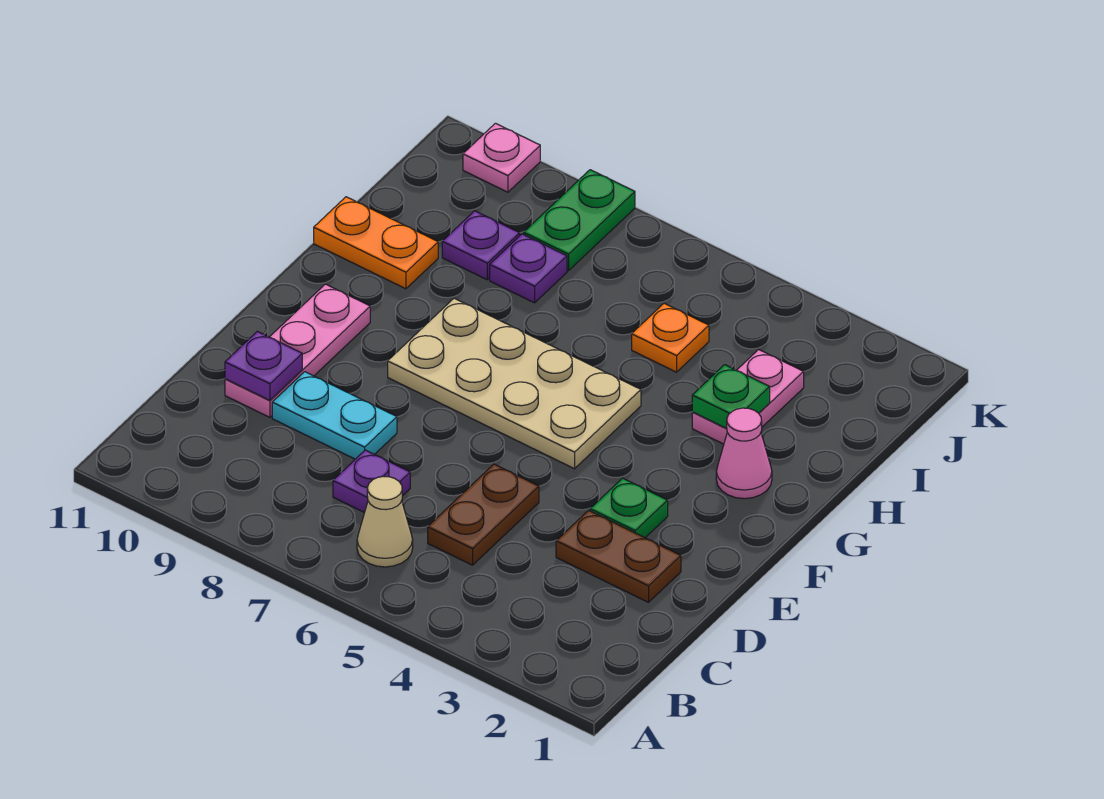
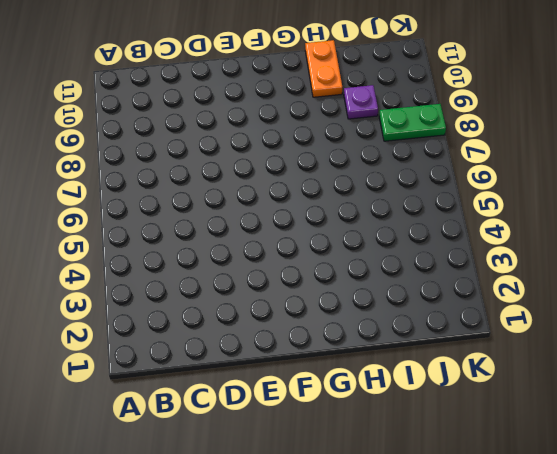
none -> tan 1x1 cone [357,476,413,567]
none -> brown 1x2 plate [428,464,539,565]
none -> purple 1x1 plate [333,450,410,513]

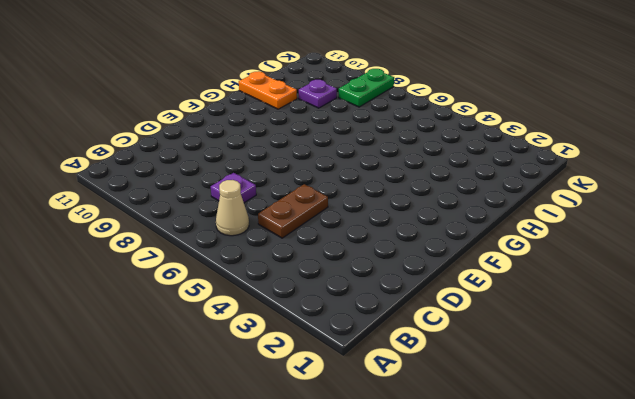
none -> brown 1x2 plate [556,510,681,602]
none -> cyan 1x2 plate [272,372,397,459]
none -> pink 1x3 plate [225,284,370,417]

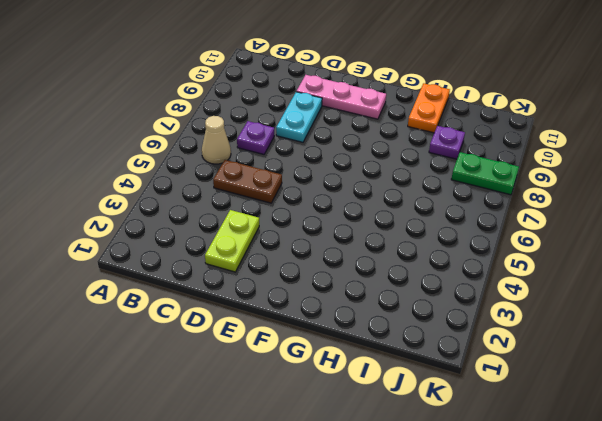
lime 1x2 plate [205,210,259,272] -> brown 1x2 plate [556,510,681,602]
none -> green 1x1 plate [590,478,668,538]
none -> tan 2x4 plate [388,298,641,469]
none -> pink 1x1 cone [716,408,772,499]

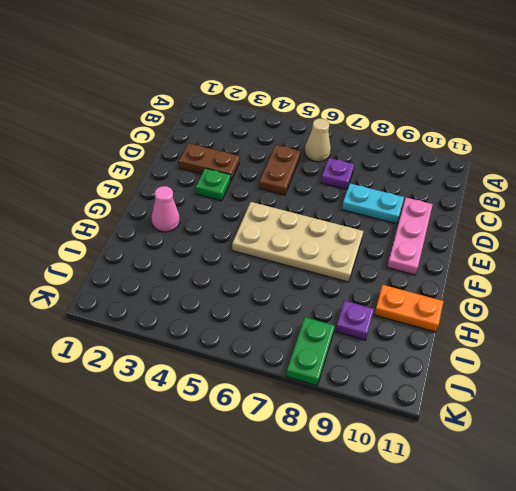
none -> pink 1x2 plate [692,350,804,444]
none -> orange 1x1 plate [632,303,709,372]
none -> purple 1x1 plate [490,234,567,303]

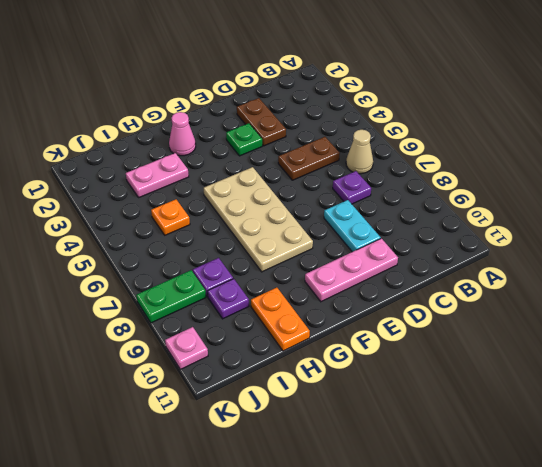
none -> purple 1x1 plate [225,331,302,400]
none -> green 1x1 plate [692,365,770,428]

